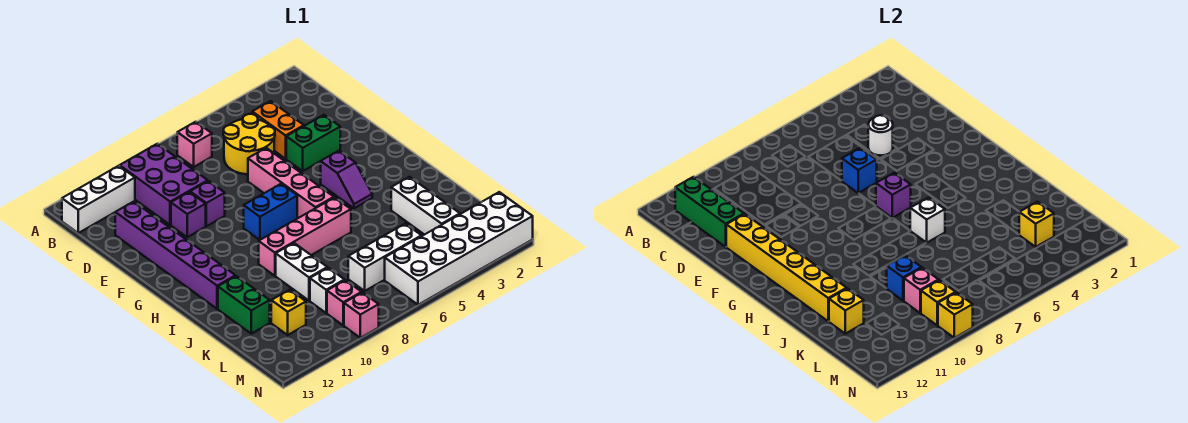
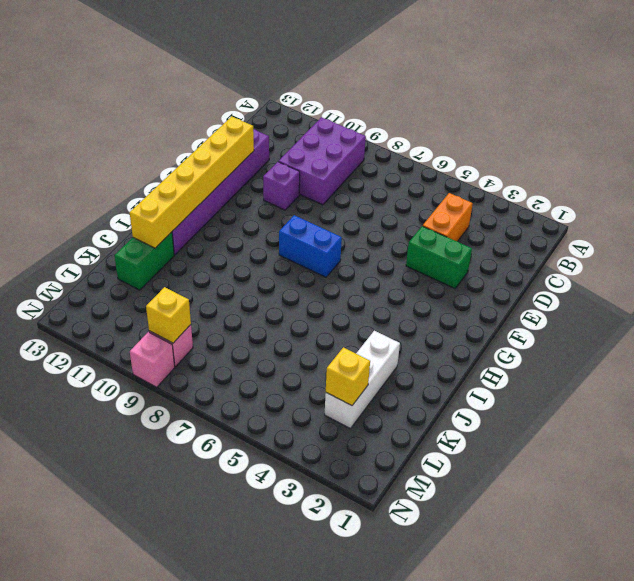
none -> pink 1x1 brick [177,122,212,167]
none -> white 1x3 brick [62,166,135,233]
none -> yellow 2x2 round brick [223,114,275,174]
none -> pink 1x4 brick [248,148,334,218]

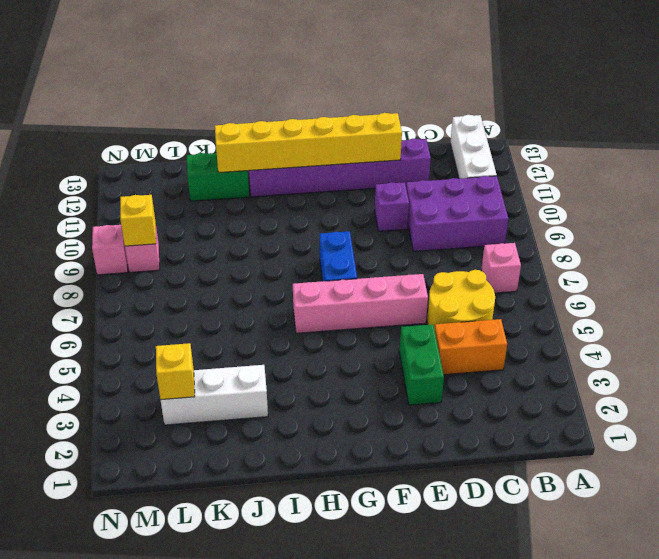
none -> purple 1x1 brick [190,181,225,226]
none -> purple 1x2 slope [321,151,372,208]
none -> pink 1x4 brick [259,197,351,276]
none -> white 1x2 brick [276,243,327,301]

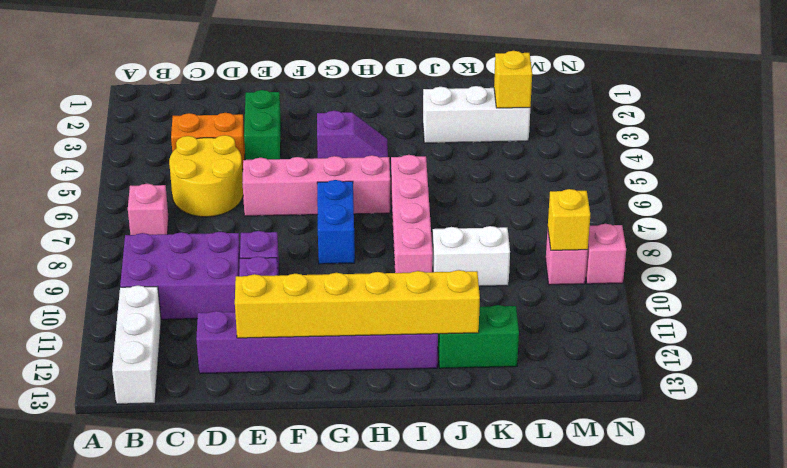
none -> white 1x3 brick [348,224,421,291]
none -> white 1x1 brick [310,268,344,313]
none -> yellow 1x1 brick [271,290,306,335]
none -> white 2x6 brick [385,192,533,305]

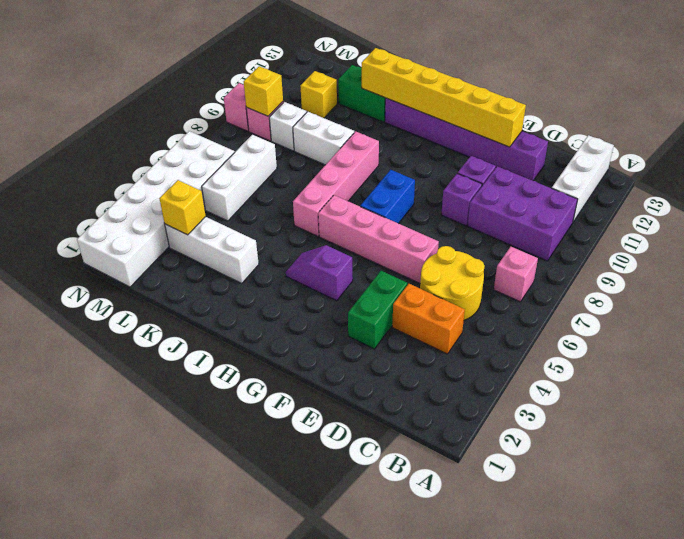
none -> green 1x3 brick [675,177,744,247]
none -> white 1x1 round brick [868,115,893,156]
none -> blue 1x1 brick [842,148,877,193]
none -> purple 1x1 brick [876,173,911,218]

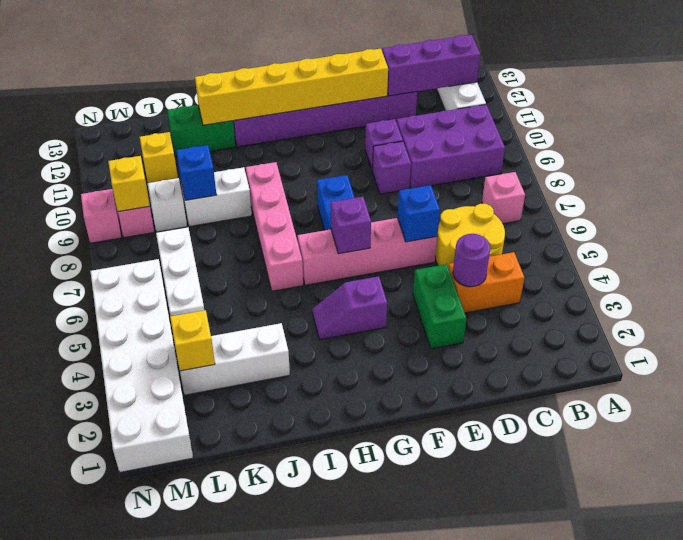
purple 1x3 brick [382,35,480,96] -> green 1x3 brick [675,177,744,247]
purple 1x1 round brick [453,234,490,287] -> white 1x1 round brick [868,115,893,156]
none -> white 1x1 brick [910,197,945,243]
none -> yellow 1x1 brick [829,288,864,334]
none -> pink 1x1 brick [904,268,938,313]
none -> yellow 1x1 brick [938,293,973,338]

